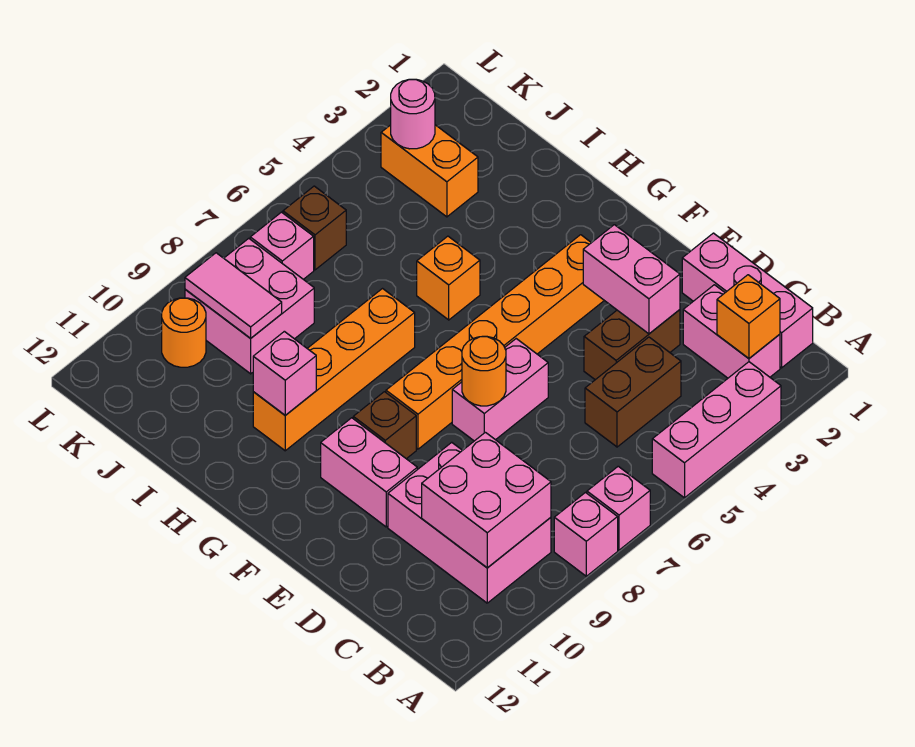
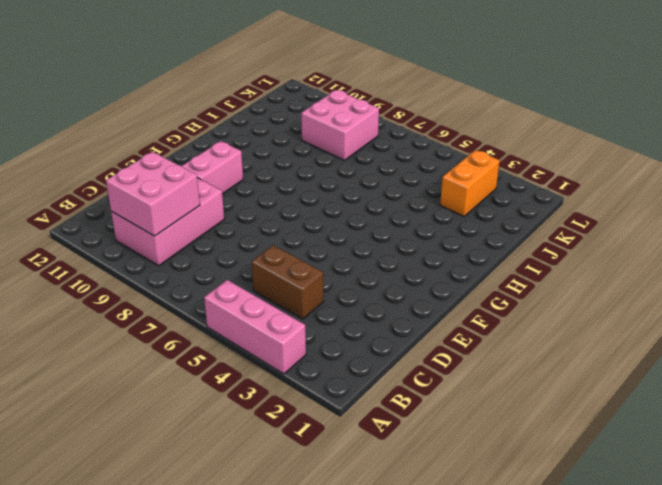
none -> pink 1x1 brick [587,466,650,550]
none -> pink 1x1 brick [554,493,618,576]
none -> pink 1x3 brick [682,233,813,368]

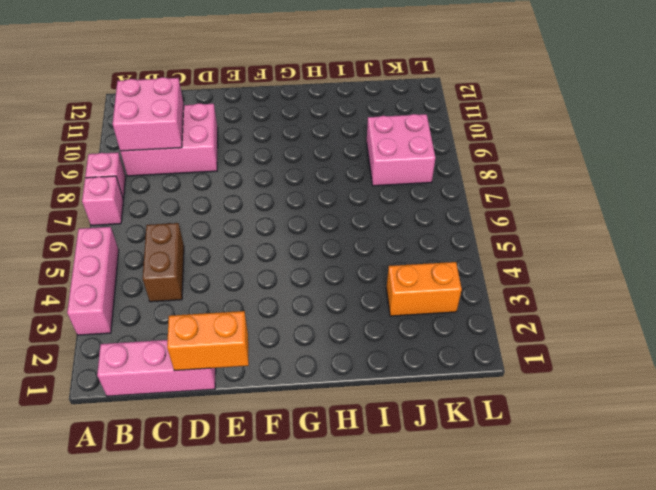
orange 1x2 brick [167,311,249,371] -> none
none -> pink 1x2 brick [683,285,780,378]
none -> brown 1x2 brick [584,310,680,380]
none -> pink 1x2 brick [452,339,548,441]

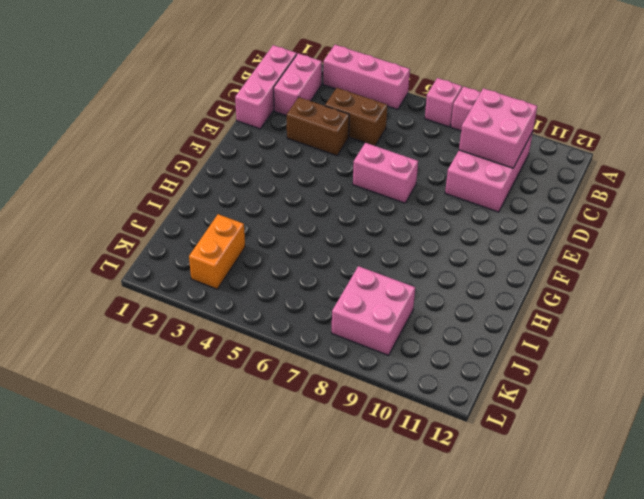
none -> pink 1x2 brick [321,418,417,527]
none -> orange 1x6 brick [386,235,604,449]
none -> brown 1x1 brick [353,392,416,459]

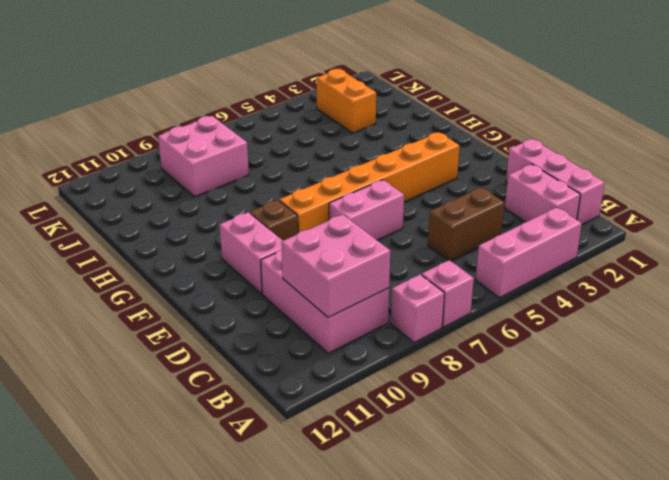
none -> brown 1x2 brick [584,310,680,380]
none -> orange 1x1 brick [417,236,480,320]
none -> orange 1x4 brick [253,289,415,451]

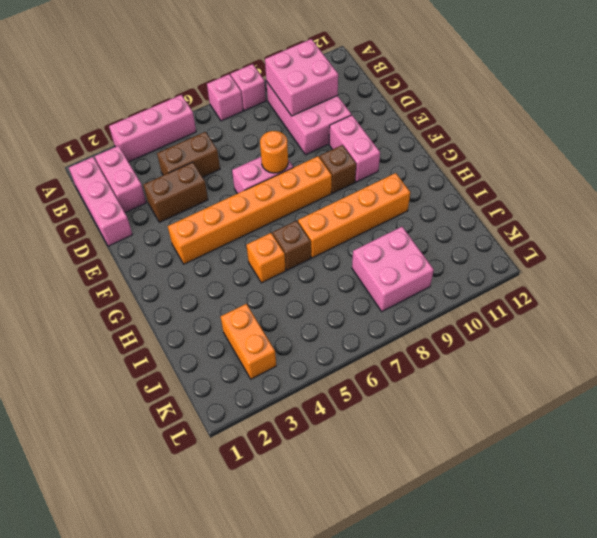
brown 1x1 brick [272,221,311,270] -> brown 1x1 brick moved to [283,186,346,270]
none -> pink 1x1 brick [250,212,314,279]
none -> orange 1x1 round brick [162,298,206,367]
none -> orange 1x1 brick [717,275,780,358]

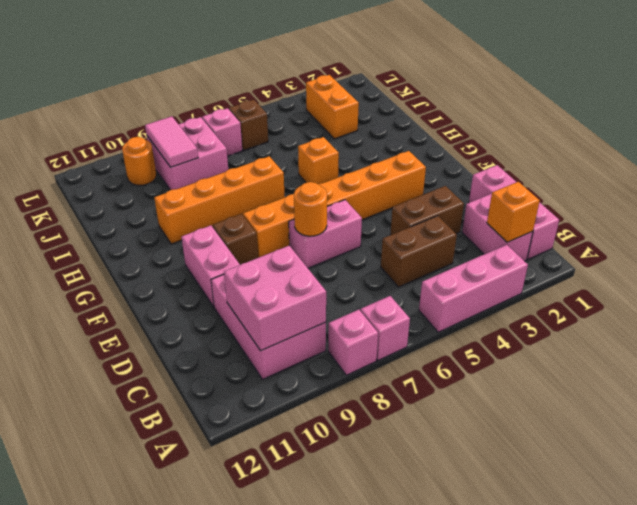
none -> pink 1x2 brick [583,225,680,334]
none -> pink 1x1 brick [253,331,316,415]
none -> pink 1x1 round brick [391,79,435,149]

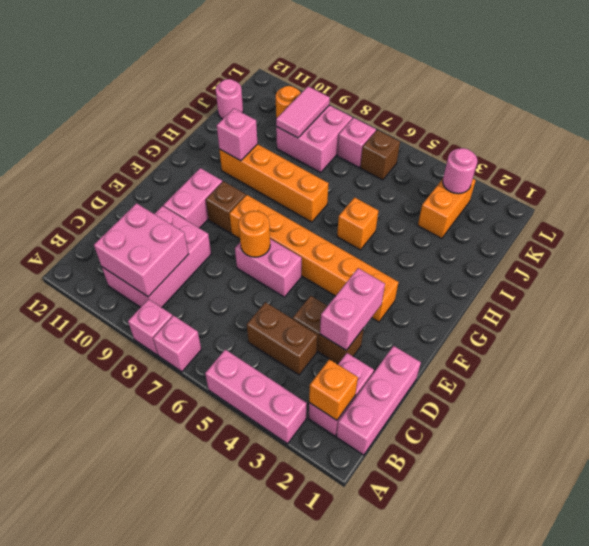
pink 1x1 round brick [216,79,243,119] -> none

